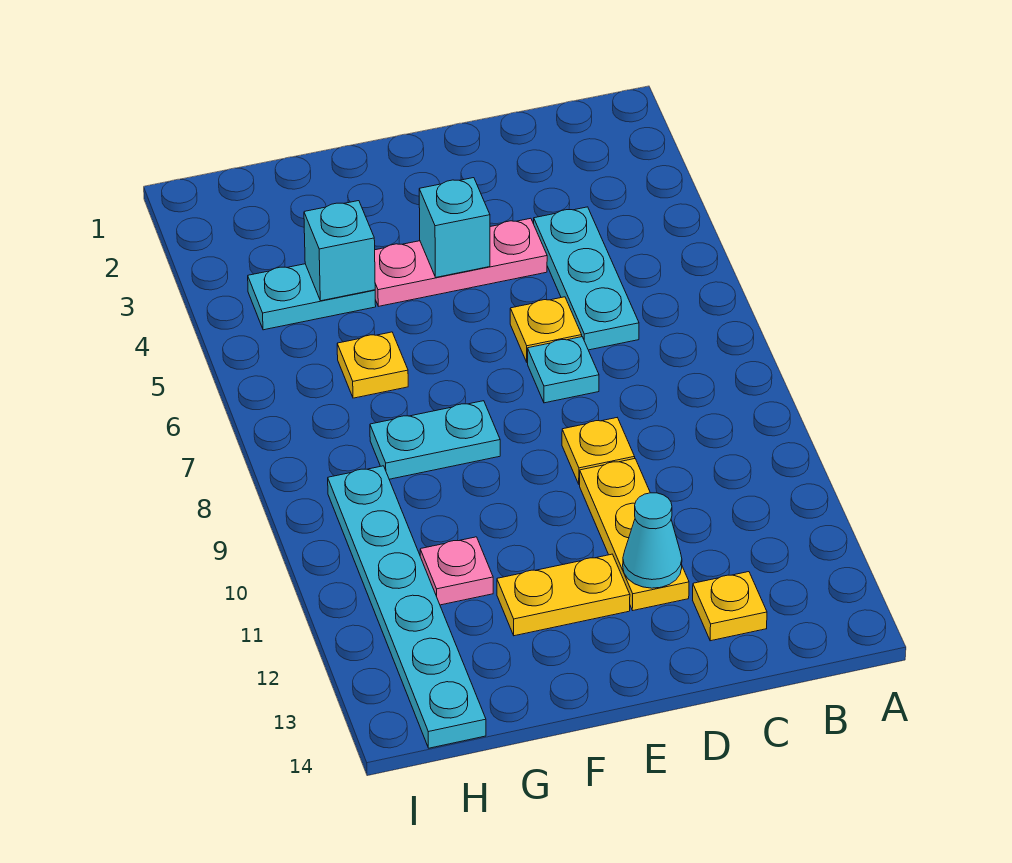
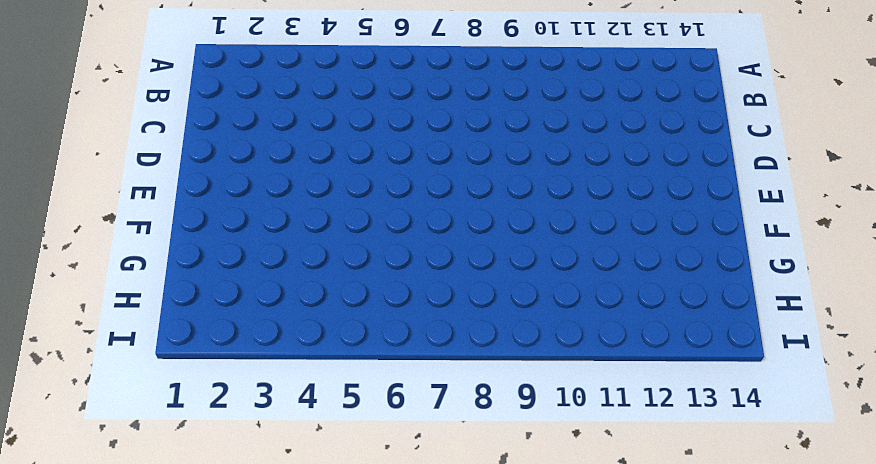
none -> cyan 1x3 plate [534,207,639,350]
none -> yellow 1x1 plate [693,572,767,641]
none -> pink 1x3 plate [375,218,547,306]

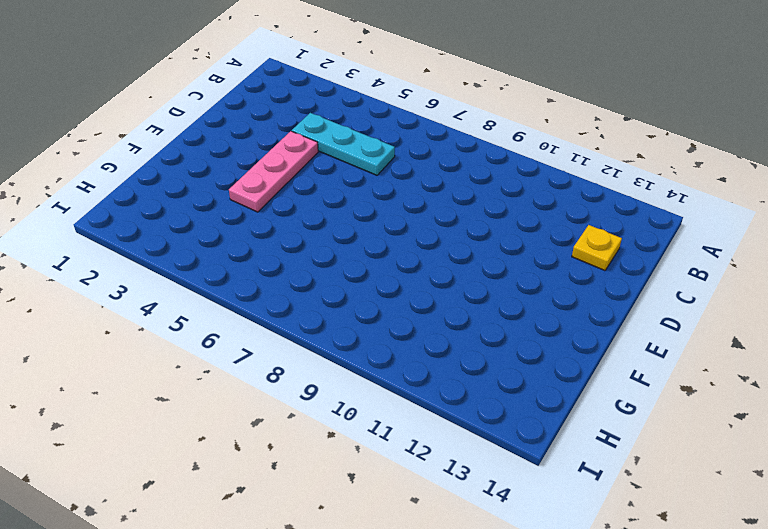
none -> yellow 1x1 plate [510,297,582,363]
none -> cyan 1x1 plate [528,337,599,403]
none -> yellow 1x1 plate [562,418,635,485]

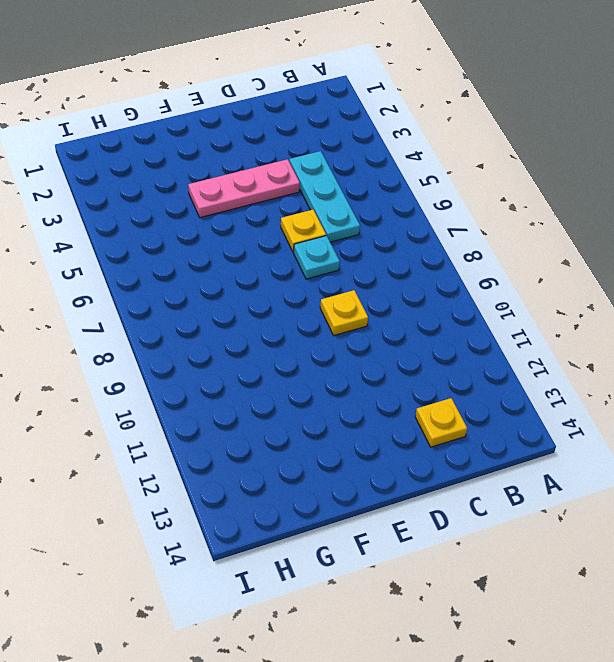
none -> yellow 1x3 plate [580,459,689,610]
none -> yellow 1x2 plate [497,554,630,636]
none -> cyan 1x2 plate [370,401,500,479]

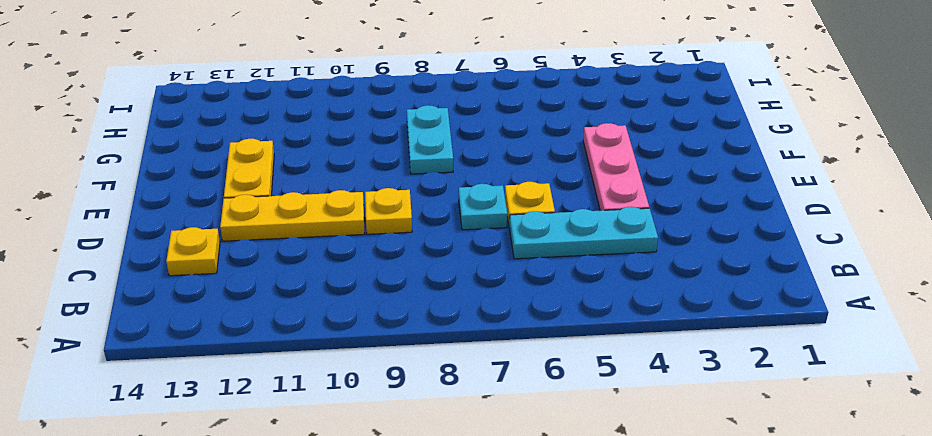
none -> cyan 1x2 plate [248,264,376,330]
none -> yellow 1x1 plate [337,332,408,398]
none -> pink 1x1 plate [420,537,493,605]

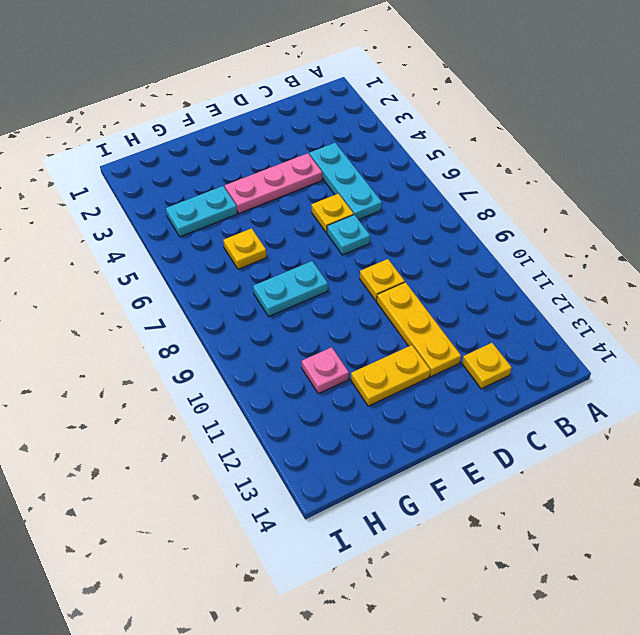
none -> cyan 1x6 plate [328,466,486,748]
none -> cyan 1x1 cone [623,493,682,588]
none -> cyan 1x1 brick [419,178,490,277]

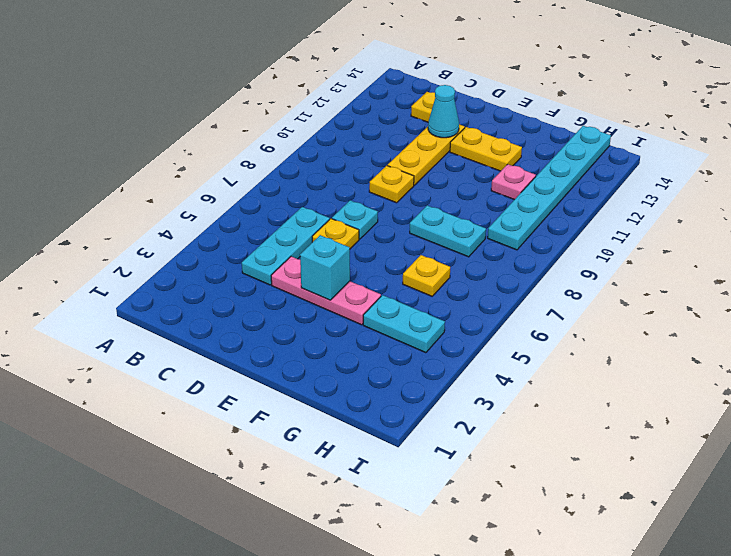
none -> cyan 1x1 brick [304,201,375,301]

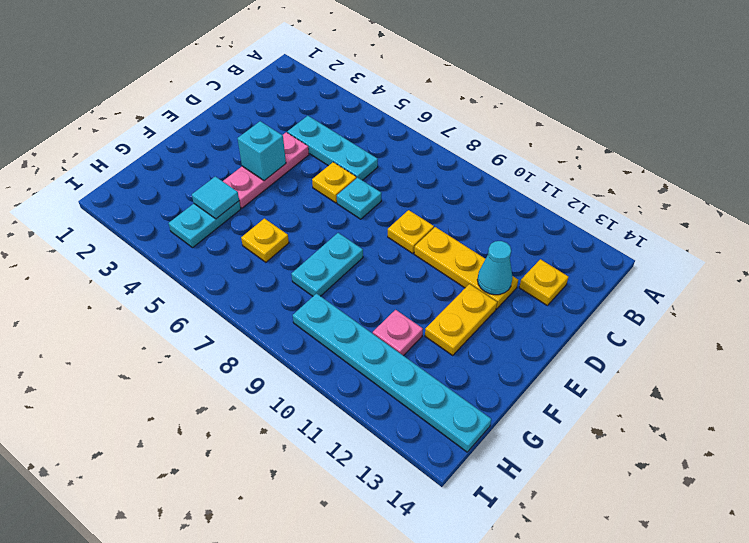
cyan 1x1 tile [192,176,239,219] -> cyan 1x1 brick [304,201,375,301]

